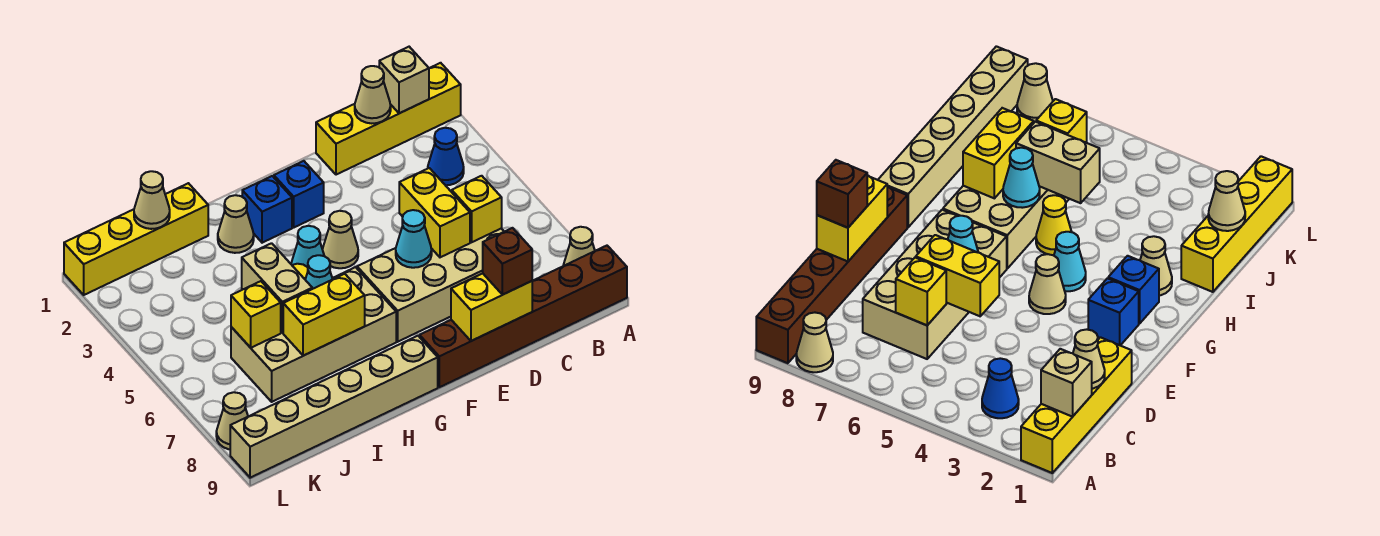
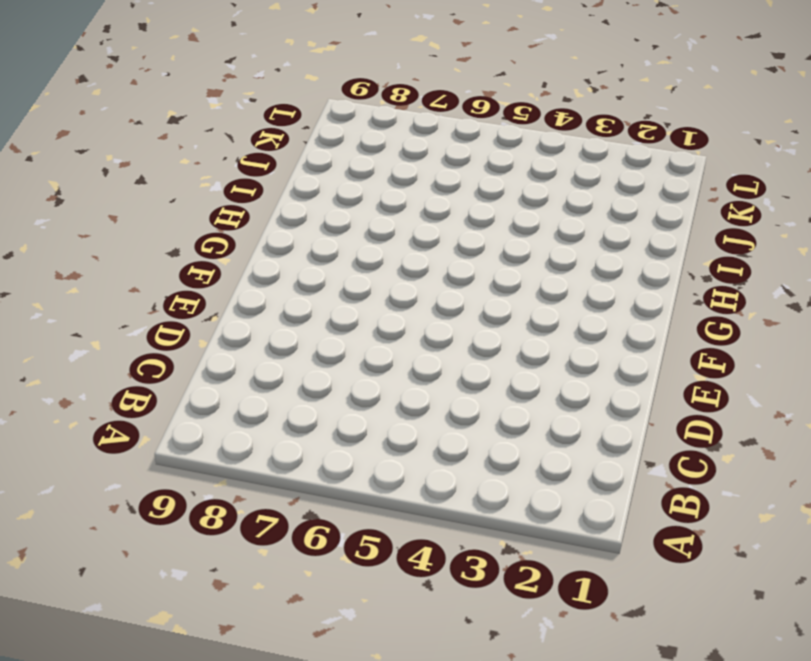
none -> yellow 1x4 brick [316,63,461,175]
none -> tan 1x1 cone [563,227,595,266]
none -> brown 1x6 brick [420,246,627,387]

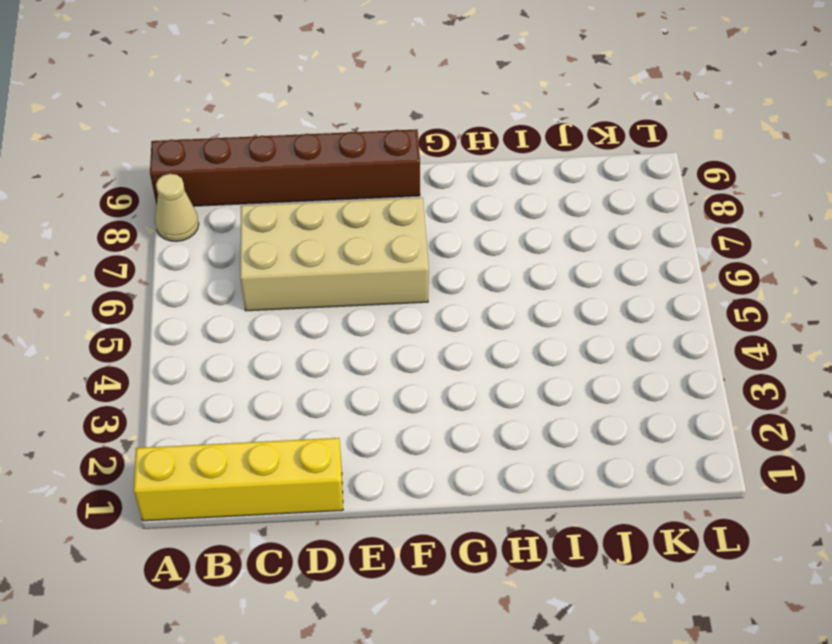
none -> blue 1x1 cone [428,128,464,185]
none -> blue 1x1 brick [274,161,324,227]
none -> tan 1x1 cone [322,211,358,268]

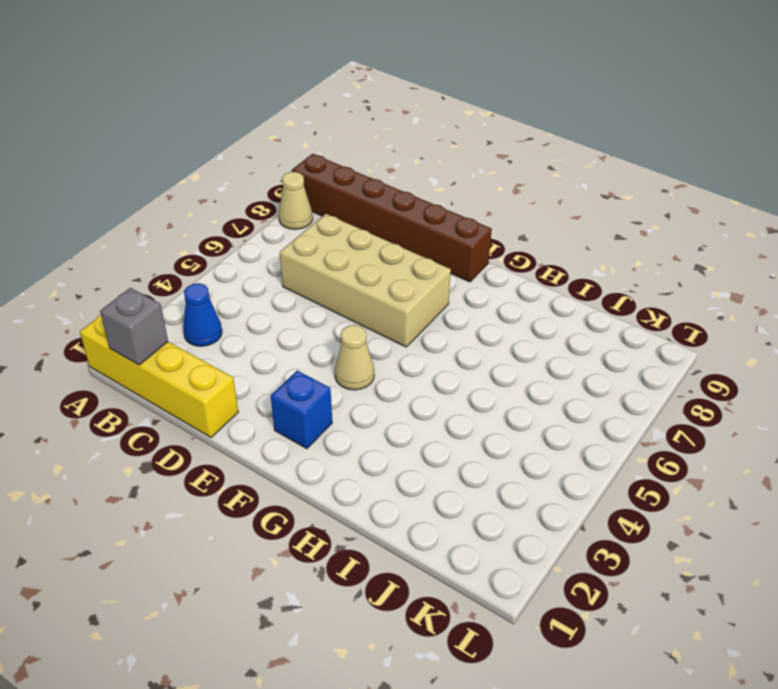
grey 1x1 brick [100,288,168,365] -> tan 1x1 brick [379,47,429,113]
none -> blue 1x1 brick [242,176,292,243]
none -> cyan 1x1 cone [291,226,324,267]
none -> tan 2x4 brick [231,267,396,402]

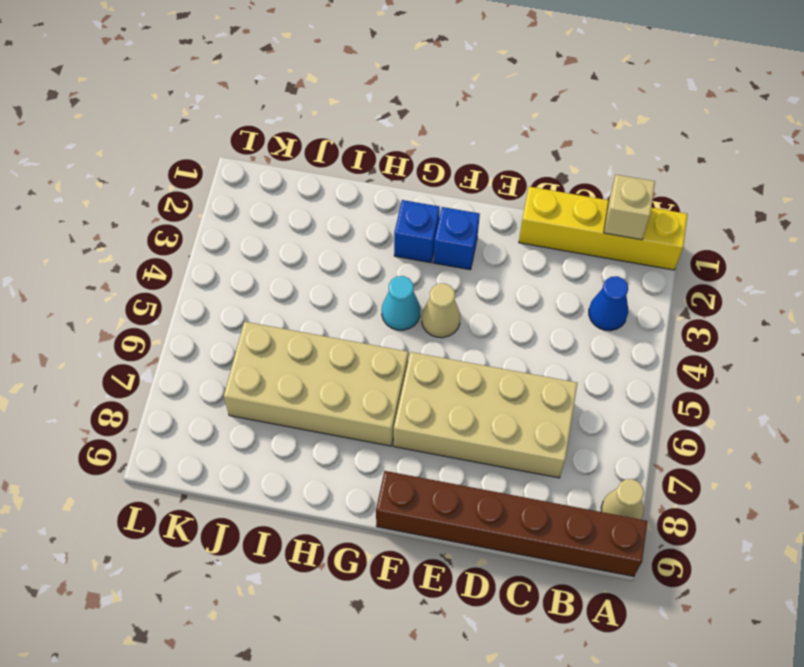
none -> tan 1x6 brick [230,336,438,478]
none -> tan 1x1 cone [218,195,254,253]
none -> yellow 1x1 cone [1036,195,1072,255]

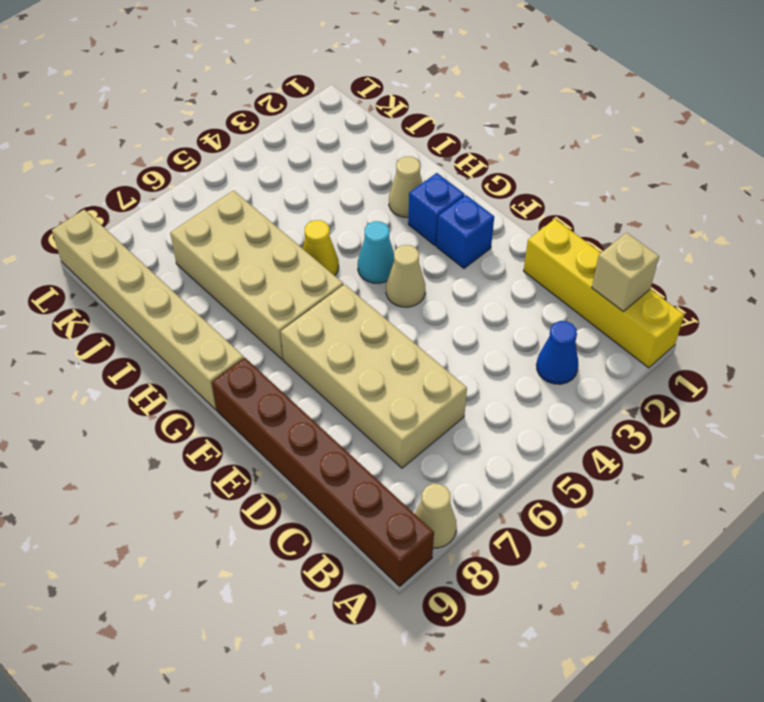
none -> yellow 1x4 brick [64,183,208,295]
none -> tan 1x1 cone [216,392,248,449]
none -> tan 1x1 cone [355,66,391,123]

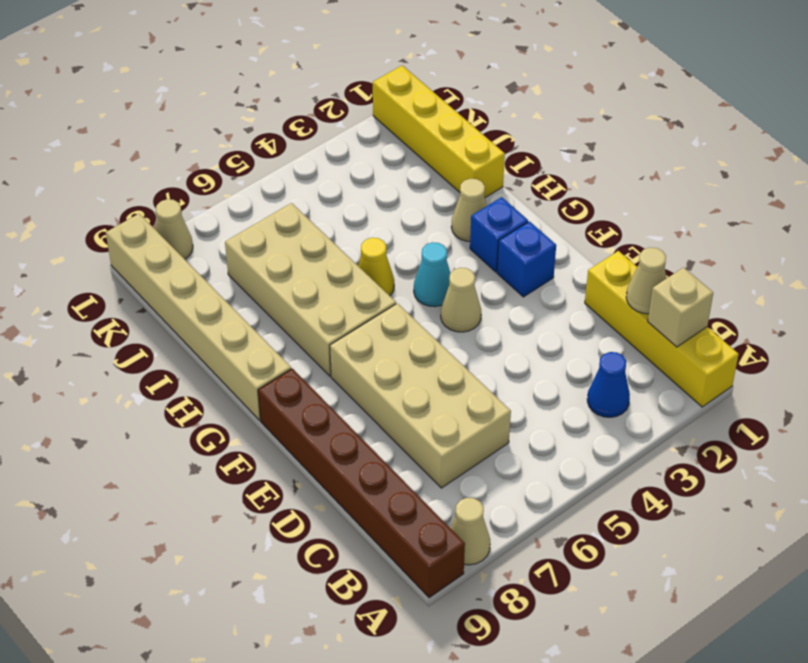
none -> yellow 1x1 brick [452,176,502,242]
none -> yellow 1x2 brick [399,168,470,257]
none -> yellow 1x2 brick [451,273,532,341]

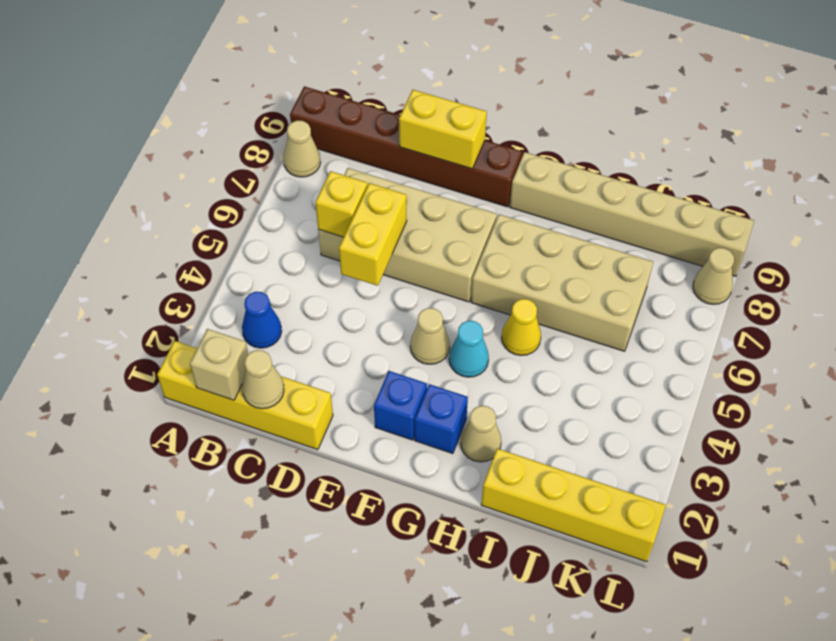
none -> cyan 1x1 cone [396,210,432,268]
none -> cyan 1x1 cone [305,255,333,289]
none -> yellow 1x2 brick [283,274,365,356]

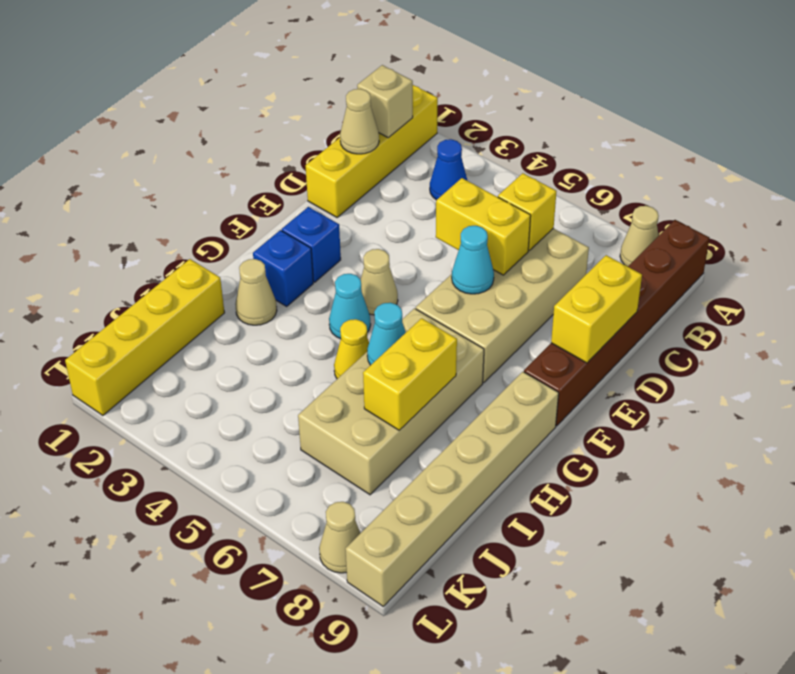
none -> tan 1x2 brick [242,243,312,333]
none -> tan 1x1 cone [134,171,170,229]
none -> yellow 1x1 brick [231,281,281,348]

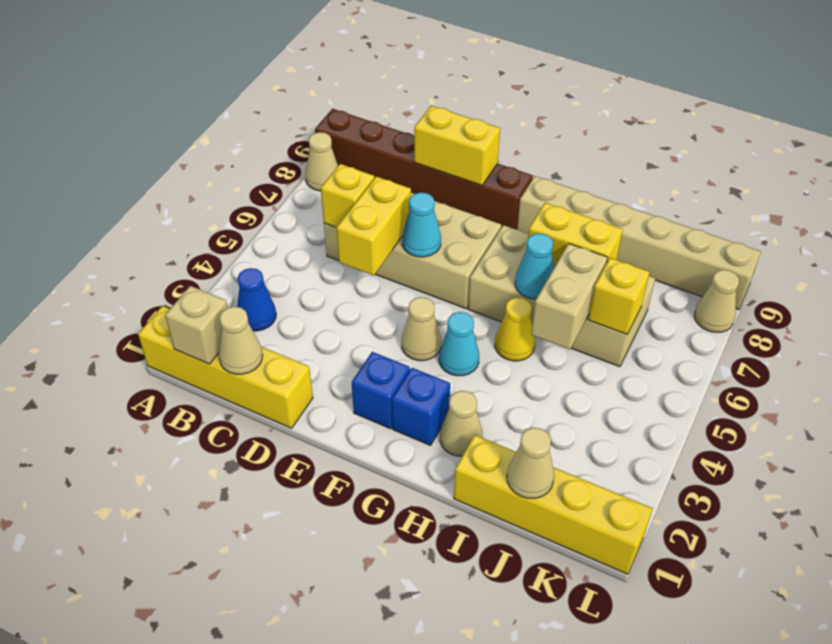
none -> brown 1x1 brick [483,228,532,295]

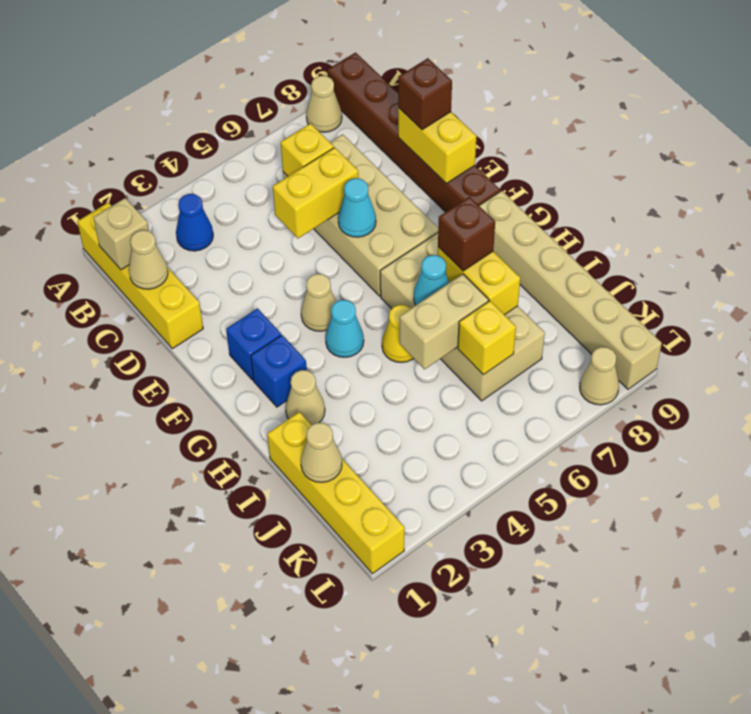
brown 1x1 brick [438,197,495,271] -> none

